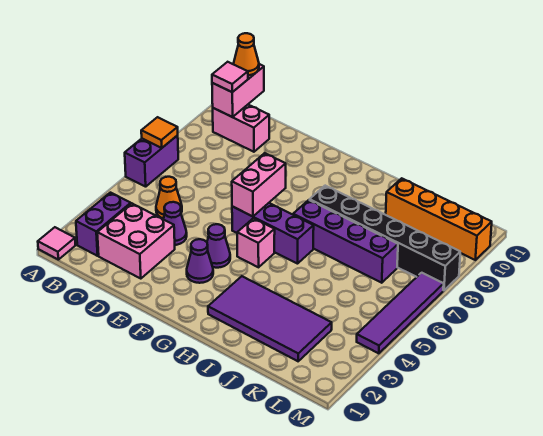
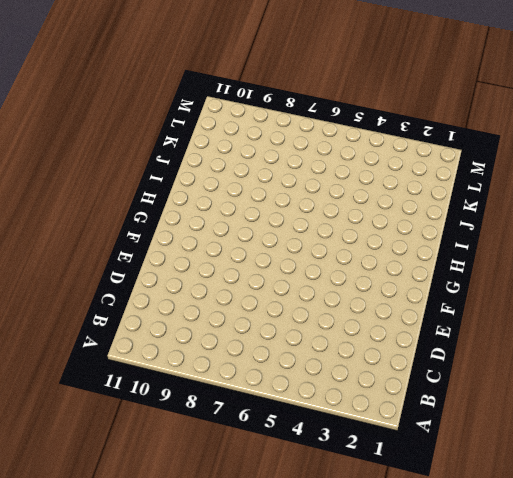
none -> pink 1x1 tile [38,227,75,260]
none -> purple 1x2 brick [125,135,178,187]
none -> purple 1x2 brick [76,193,131,256]

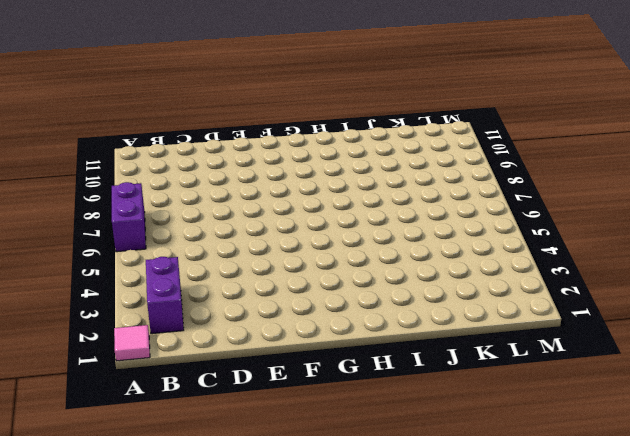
none -> pink 1x2 brick [213,105,269,152]
none -> pink 2x2 brick [97,204,175,279]
none -> orange 1x1 cone [156,177,182,219]

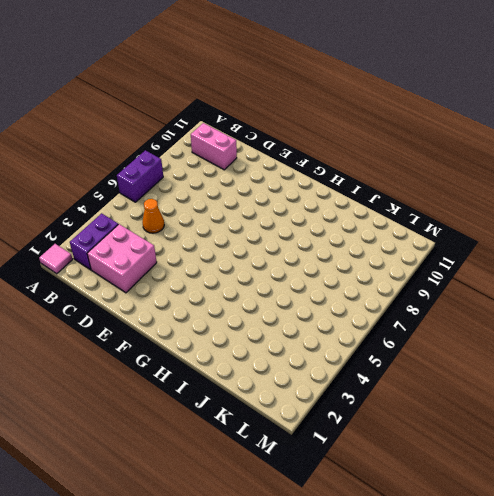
none -> purple 1x1 cone [163,202,187,245]
none -> purple 1x1 cone [187,239,213,283]
none -> purple 1x1 cone [207,224,230,268]

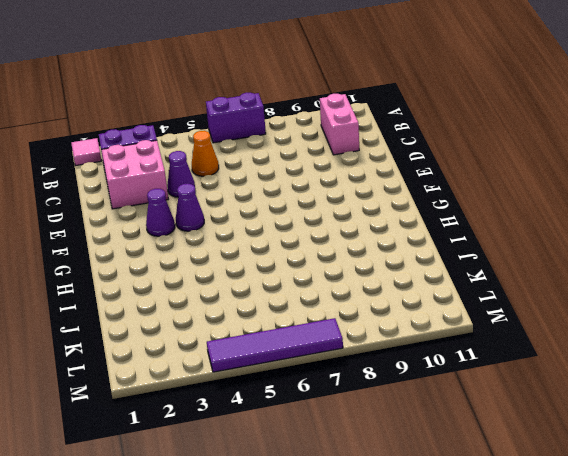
none -> purple 1x3 brick [232,203,314,264]
none -> pink 1x1 brick [237,218,275,267]
none -> purple 2x4 tile [208,276,332,361]

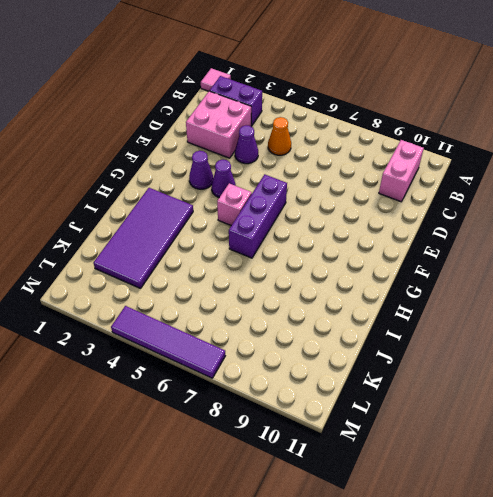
none -> purple 1x2 brick [125,135,178,187]
none -> purple 1x4 brick [293,200,398,283]
none -> black 1x6 brick [310,186,460,290]

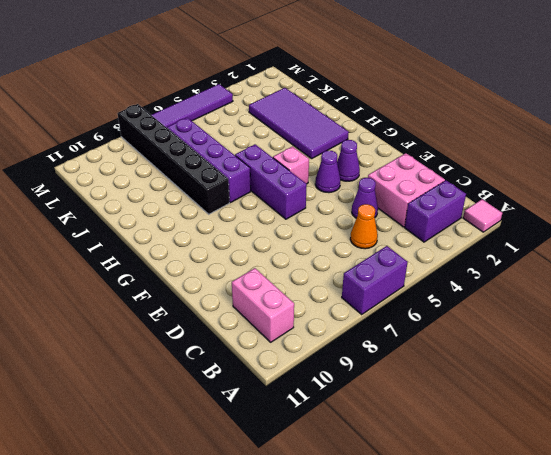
none -> orange 1x4 brick [386,178,492,260]
none -> orange 1x1 tile [141,117,178,148]
none -> pink 1x2 brick [212,64,264,117]

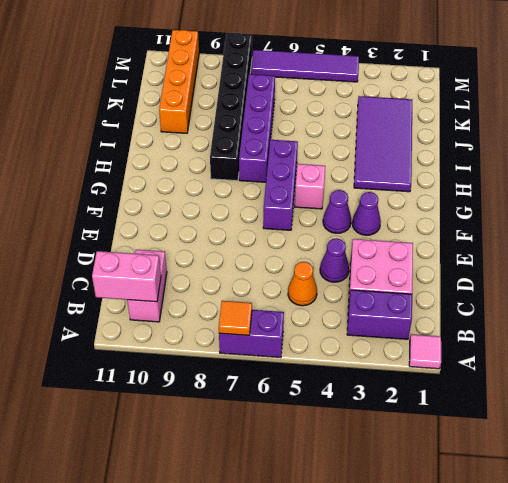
none -> pink 1x2 brick [232,153,286,217]
none -> pink 1x1 tile [212,62,248,92]
none -> orange 1x1 cone [234,33,259,75]

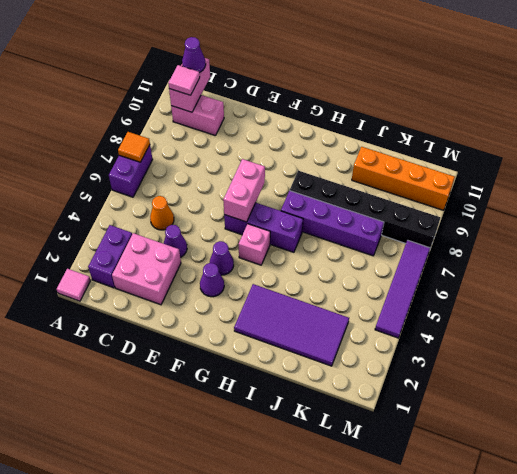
purple 1x1 cone [182,37,206,73] -> orange 1x1 cone [234,33,259,75]

